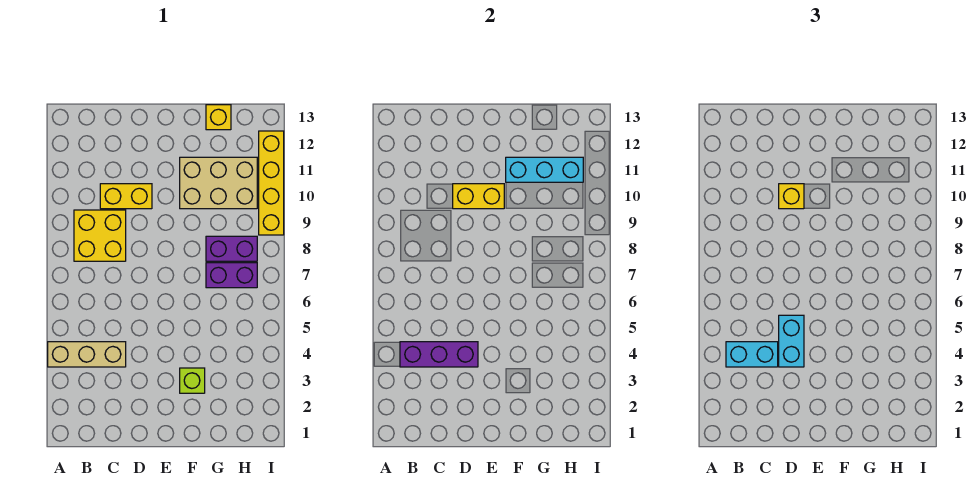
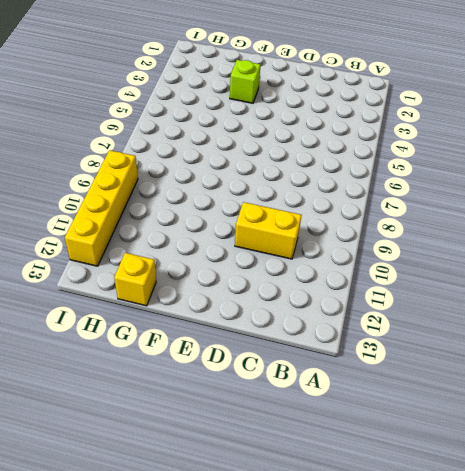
none -> tan 1x3 brick [48,342,126,367]
none -> yellow 2x2 brick [74,210,126,261]
none -> tan 2x3 brick [180,157,257,209]

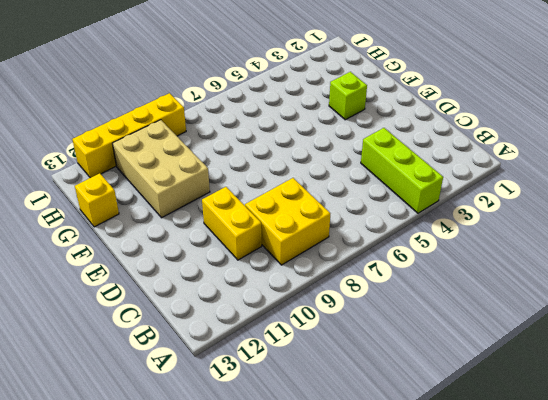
lime 1x3 brick [361,128,443,213] -> tan 1x3 brick [48,342,126,367]
none -> purple 1x2 brick [206,263,257,288]
none -> purple 1x2 brick [206,236,257,261]
none -> purple 1x3 brick [400,342,478,367]

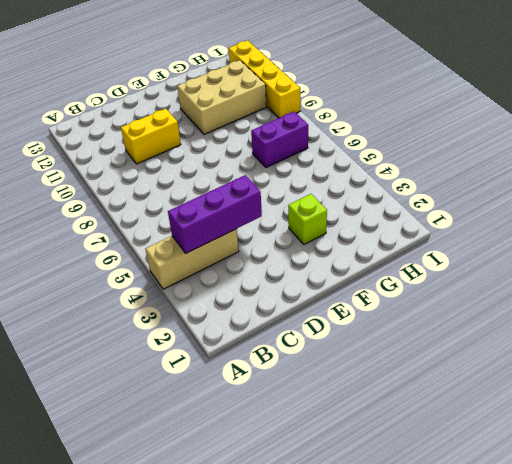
none -> yellow 2x2 brick [74,210,126,261]
none -> purple 1x2 brick [206,236,257,261]
none -> yellow 1x1 brick [206,105,231,130]

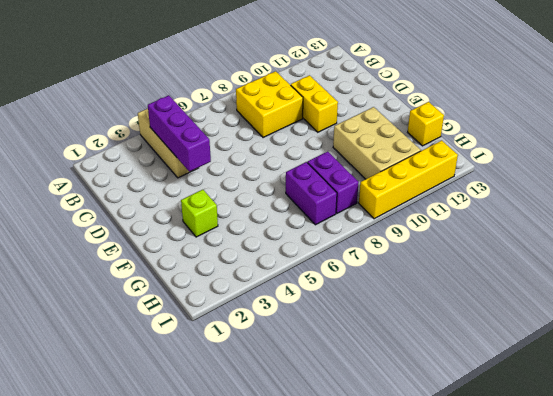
none -> yellow 1x2 brick [453,184,504,209]
none -> cyan 1x3 brick [506,157,583,182]
none -> cyan 1x2 brick [726,342,778,367]

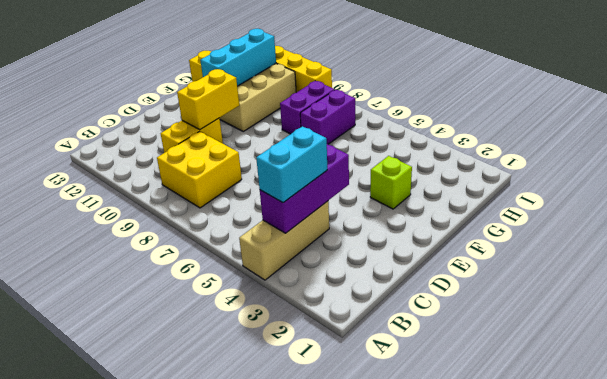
none -> cyan 1x2 brick [779,315,804,367]
none -> yellow 1x1 brick [779,184,804,209]

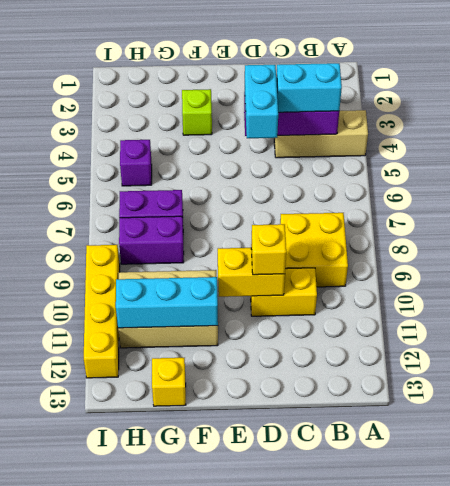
purple 1x1 brick [120,140,152,186] -> none

